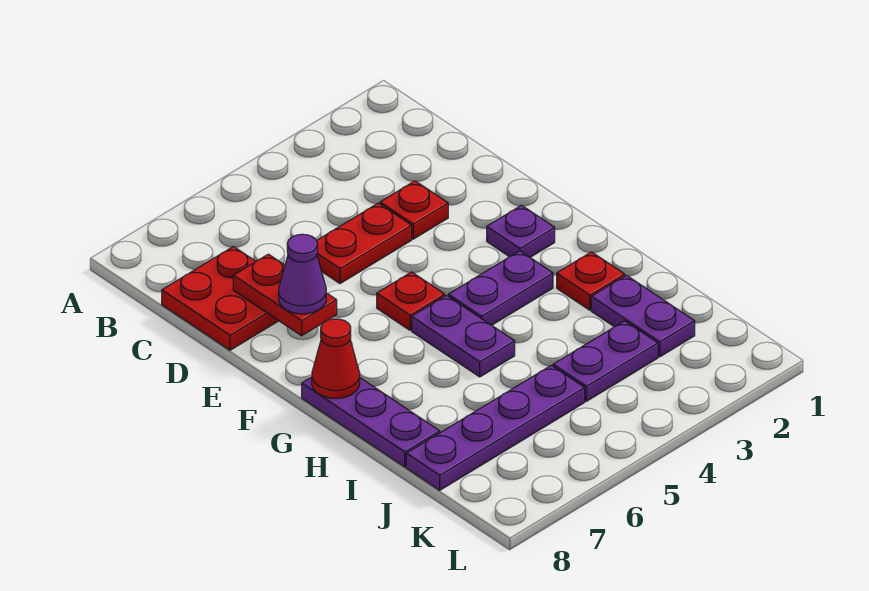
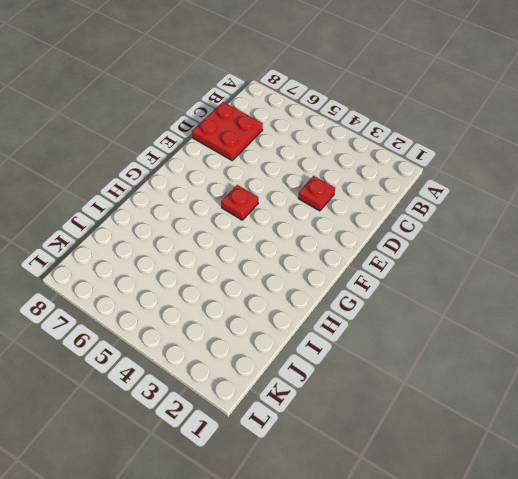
none -> red 1x2 plate [317,203,412,284]
none -> purple 1x1 plate [487,205,555,257]
none -> purple 1x2 plate [448,251,553,325]

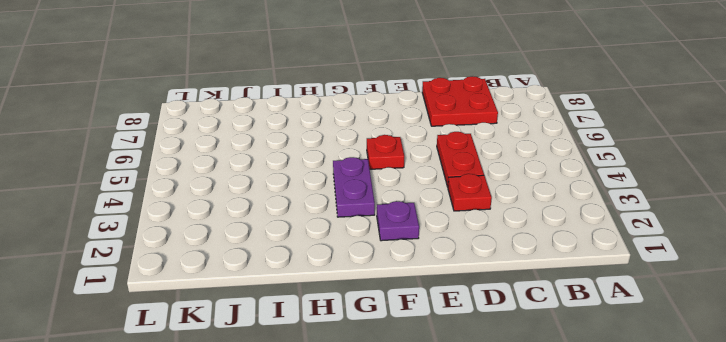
none -> purple 1x2 plate [412,295,515,377]
none -> purple 1x3 plate [302,377,440,467]
none -> red 1x1 plate [557,252,625,310]

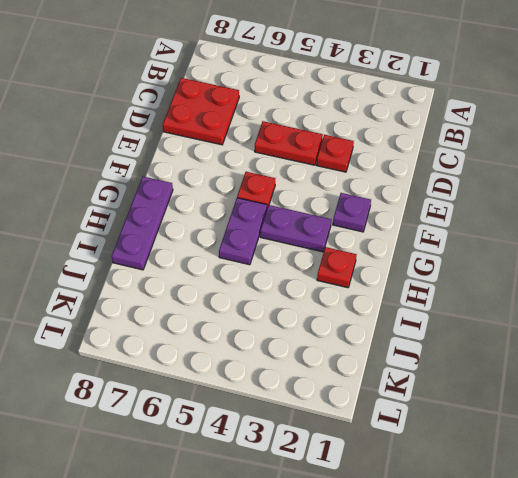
none -> purple 1x2 plate [591,275,695,357]
none -> purple 1x2 plate [553,321,658,401]
none -> purple 1x4 plate [406,365,585,490]

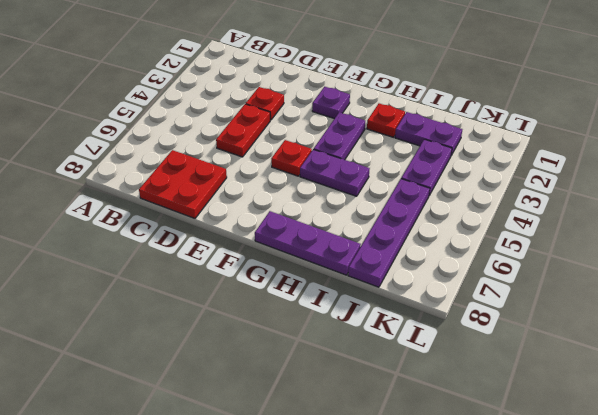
none -> red 1x2 plate [233,254,337,336]
none -> red 1x1 cone [312,319,360,398]
none -> purple 1x1 cone [279,234,326,314]

